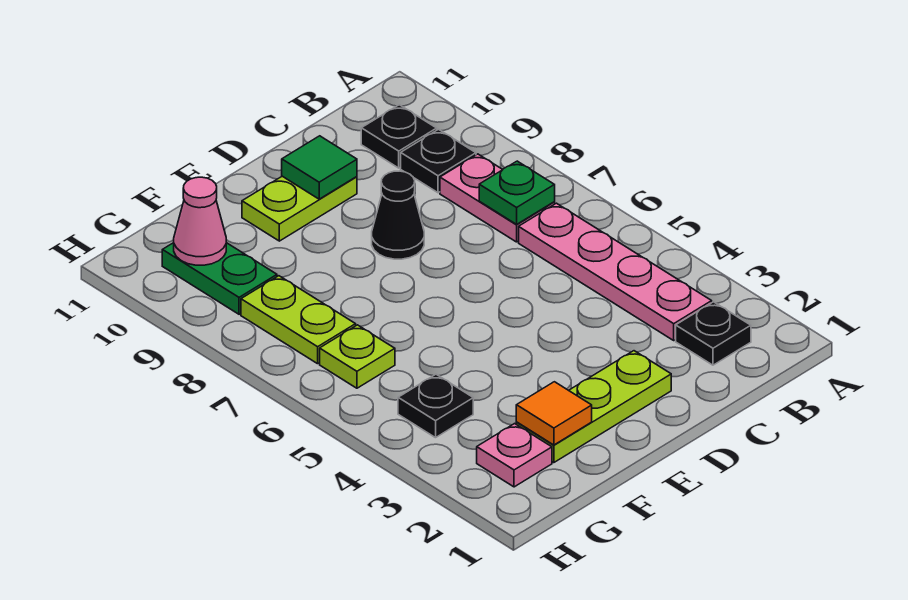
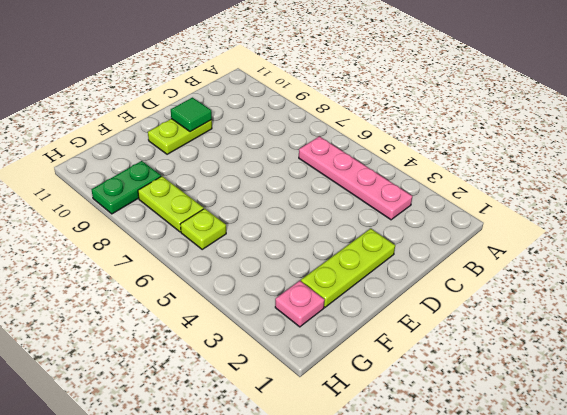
green 1x2 plate [92,161,161,214] -> green 1x2 plate turned to [162,243,277,314]
none -> black 1x1 plate [676,302,751,365]
none -> pink 1x2 plate [440,154,555,242]
none -> black 1x1 plate [401,129,476,193]

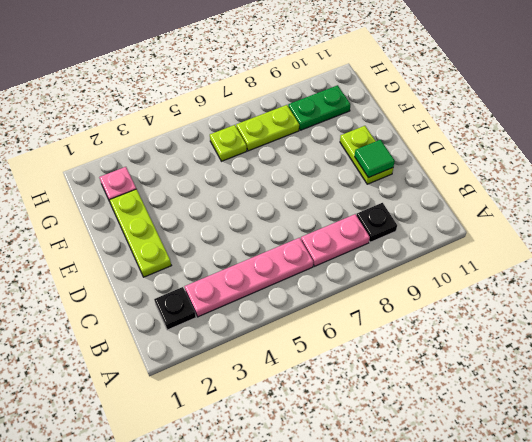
none -> black 1x1 plate [361,105,437,168]
none -> black 1x1 cone [372,171,424,259]
none -> black 1x1 plate [398,374,473,438]

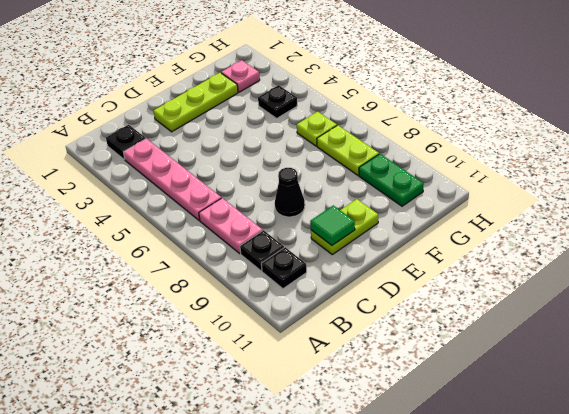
none -> green 1x1 plate [479,161,555,224]
none -> orange 1x1 tile [516,382,592,445]
none -> pink 1x1 cone [174,177,226,265]

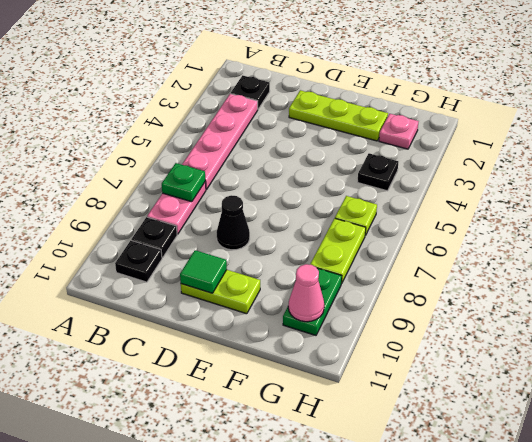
none -> orange 1x1 tile [516,382,592,445]

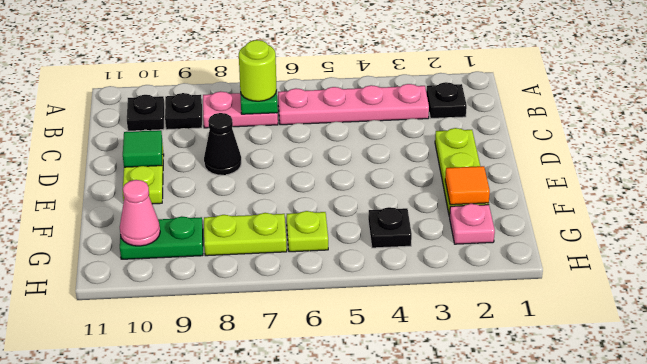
lime 1x1 round brick [239,40,277,101] -> none

